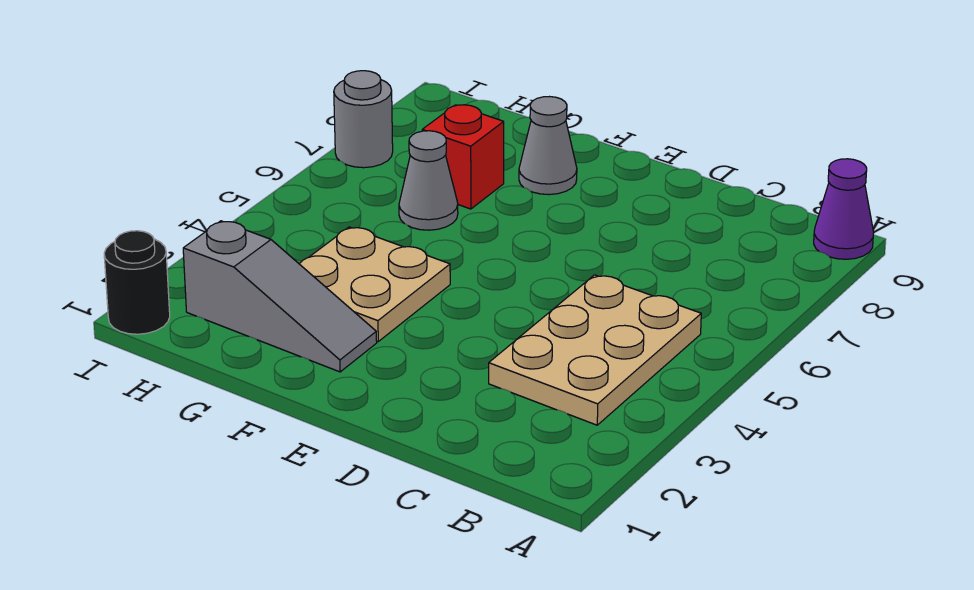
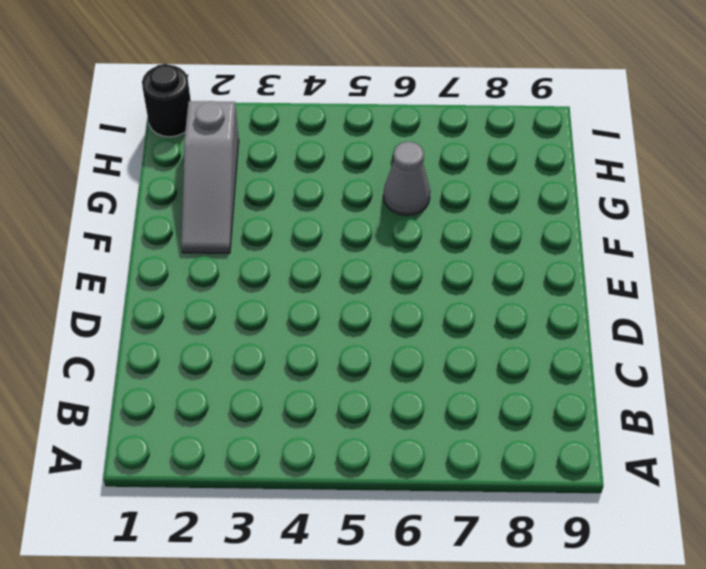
none -> purple 1x1 cone [814,159,874,259]
none -> tan 2x3 plate [489,275,701,425]

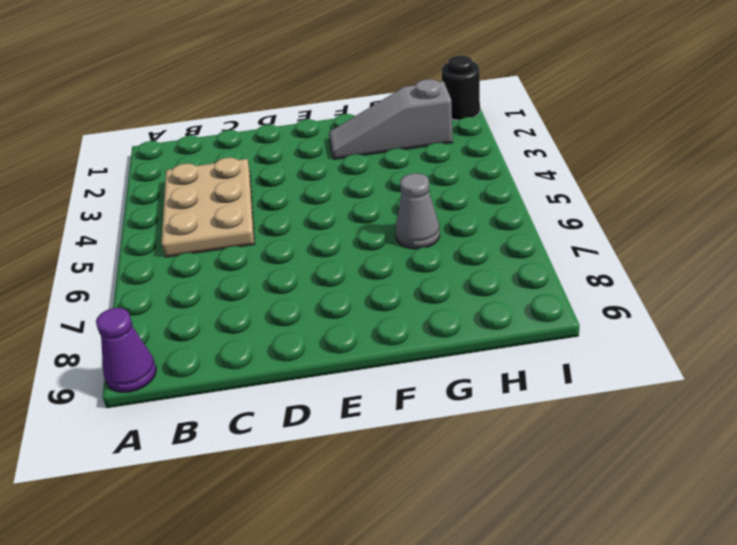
none -> tan 2x2 plate [300,227,450,341]
none -> grey 1x1 cone [519,97,577,195]

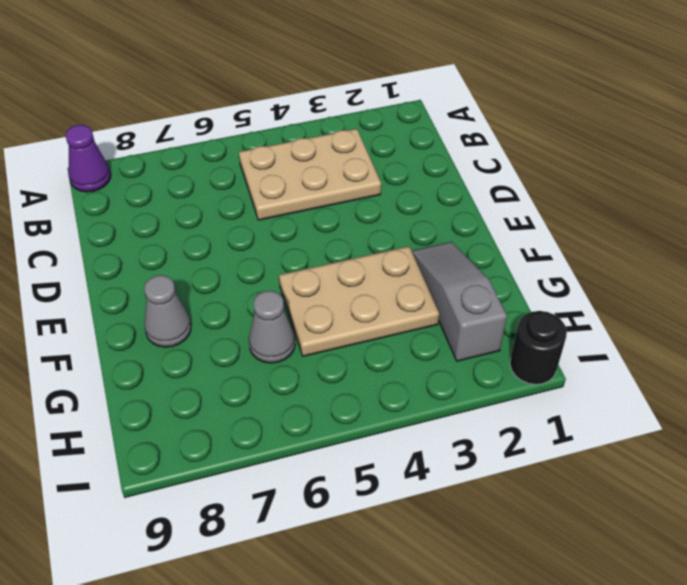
tan 2x3 plate [279,246,439,356] -> tan 2x2 plate [300,227,450,341]
none -> red 1x1 brick [422,105,504,209]
none -> grey 1x1 round brick [334,71,393,168]

